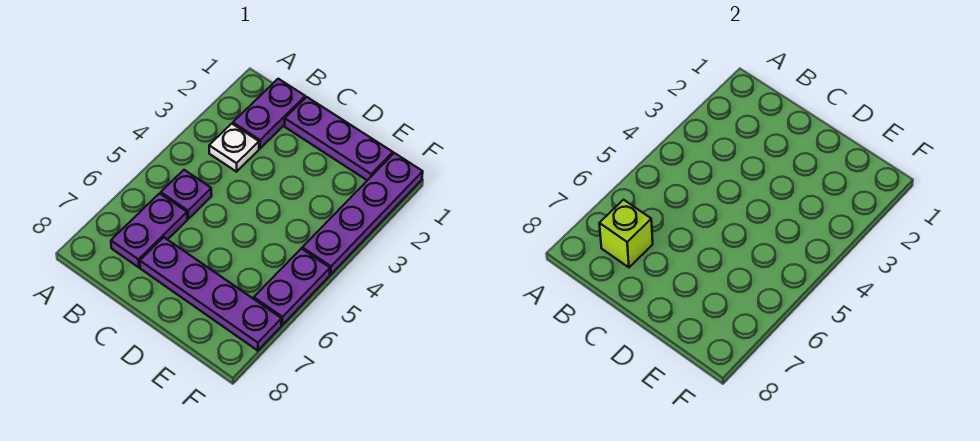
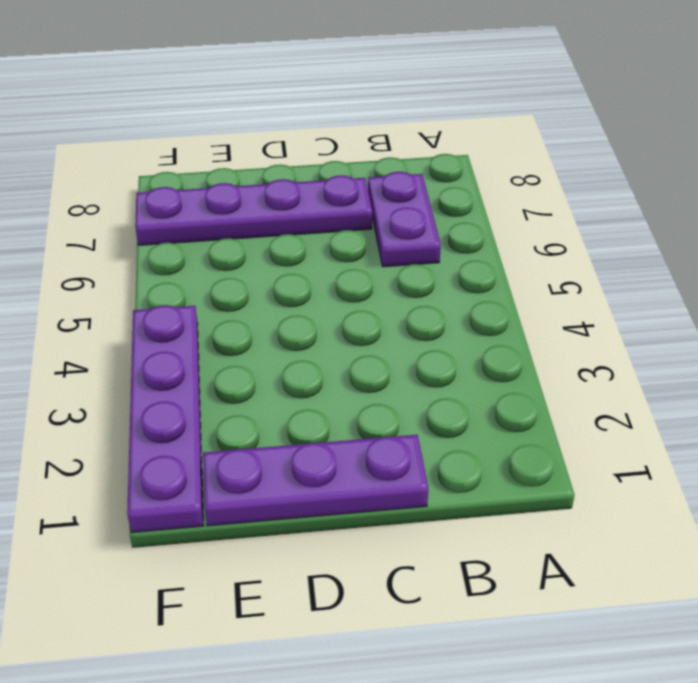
none -> purple 1x2 plate [233,79,305,148]
none -> white 1x1 plate [209,124,259,172]

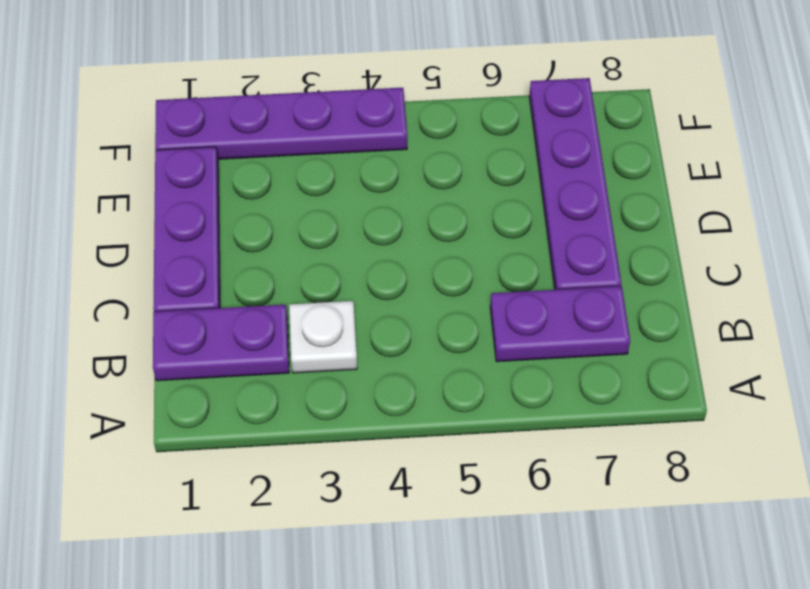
none -> purple 1x1 plate [161,170,212,219]
none -> purple 1x2 plate [254,249,330,325]

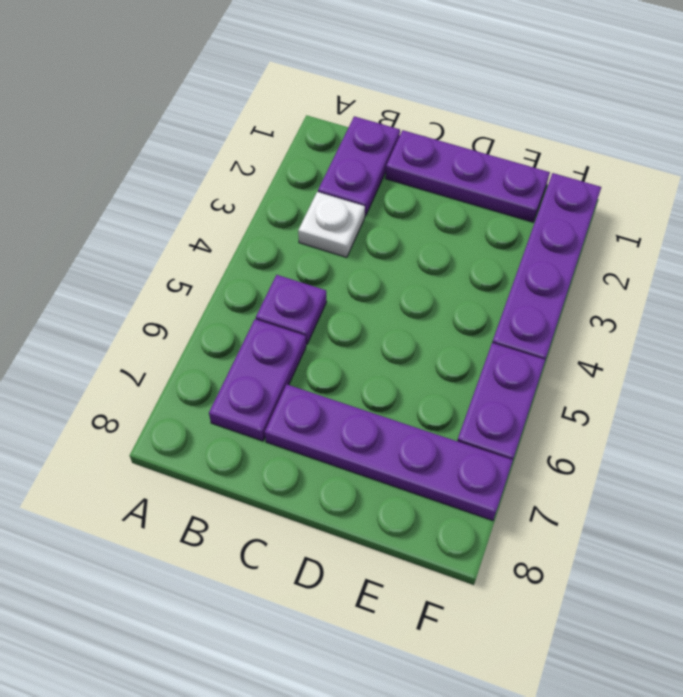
none -> lime 1x1 brick [599,200,653,267]

